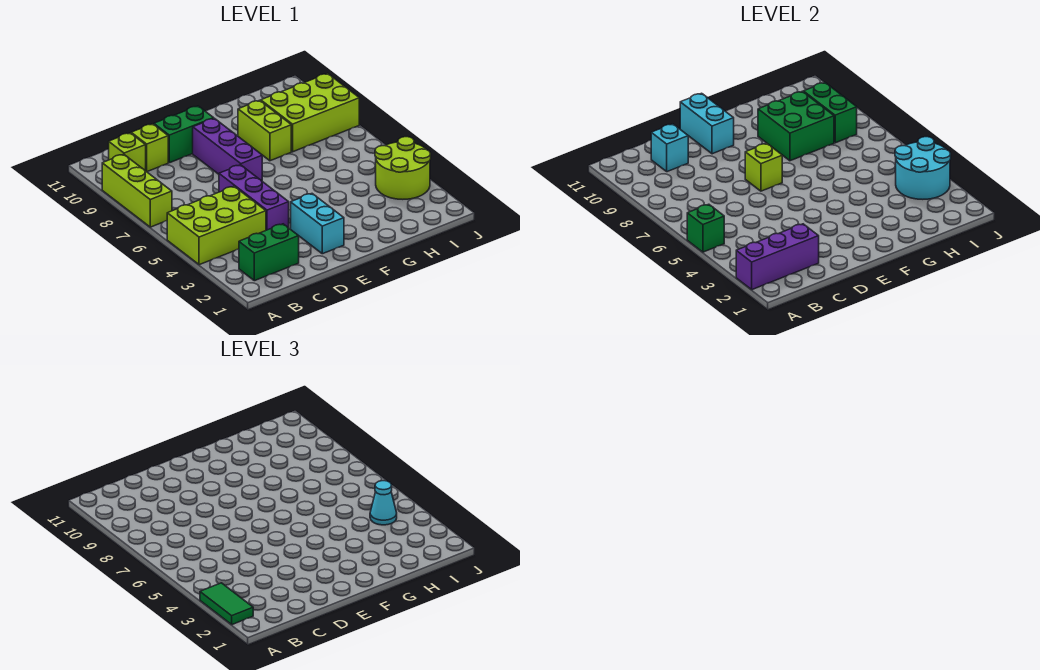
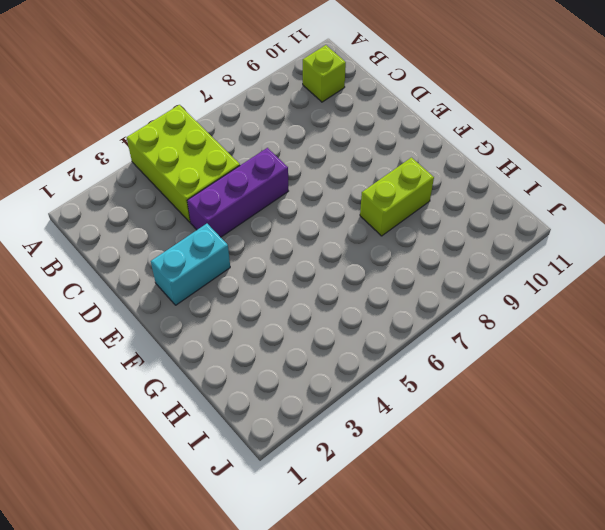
none -> lime 1x3 brick [102,154,172,227]
none -> green 1x2 brick [239,224,299,281]
none -> lime 1x1 brick [131,124,168,172]

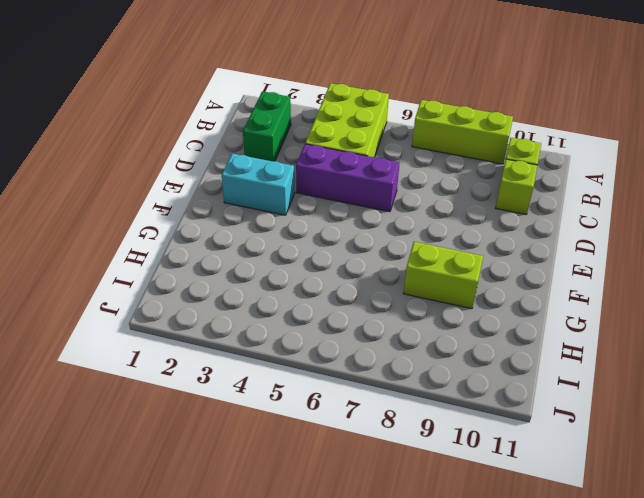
none -> green 1x2 brick [154,106,214,163]
none -> purple 1x3 brick [193,118,262,181]
none -> lime 2x3 brick [261,73,359,152]

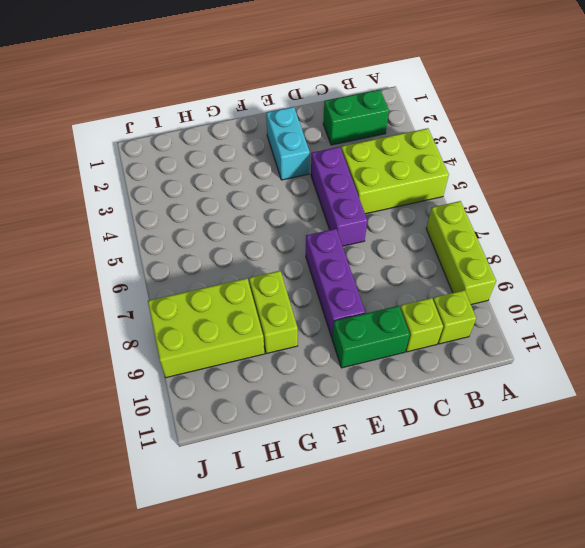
none -> lime 2x2 round brick [375,137,431,199]
none -> purple 1x3 brick [736,224,819,290]
none -> green 1x1 brick [687,204,724,252]

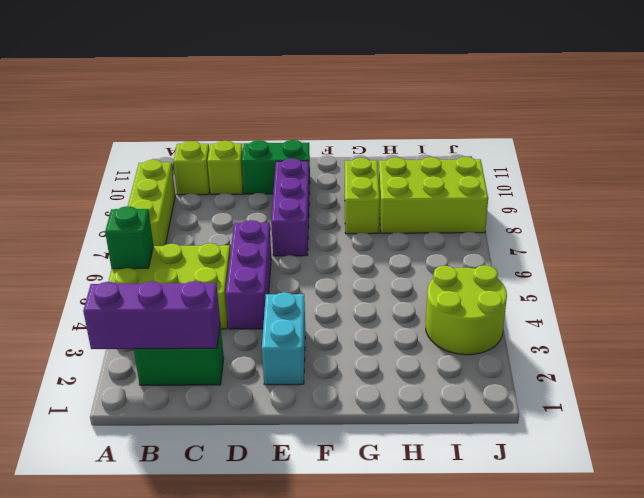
none -> cyan 1x1 brick [651,124,688,172]
none -> lime 1x1 brick [745,143,782,191]
none -> cyan 1x2 brick [680,93,734,154]

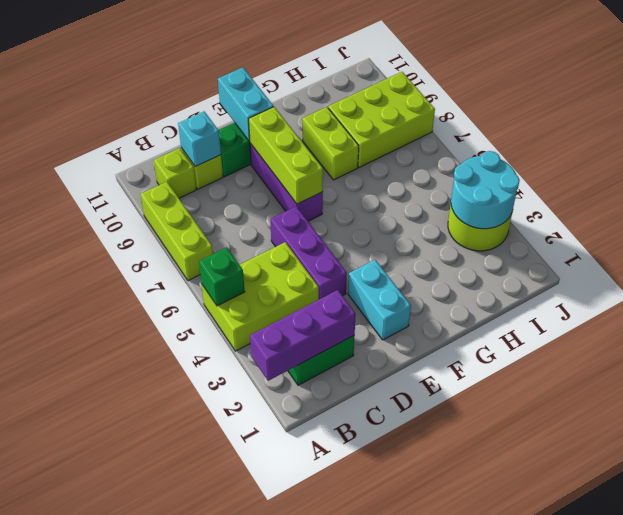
lime 1x3 brick [249,107,323,204] -> lime 1x1 brick [745,143,782,191]
none -> green 2x2 brick [758,91,834,161]
none -> green 1x2 brick [803,83,857,143]
none -> green 1x2 tile [200,583,253,625]

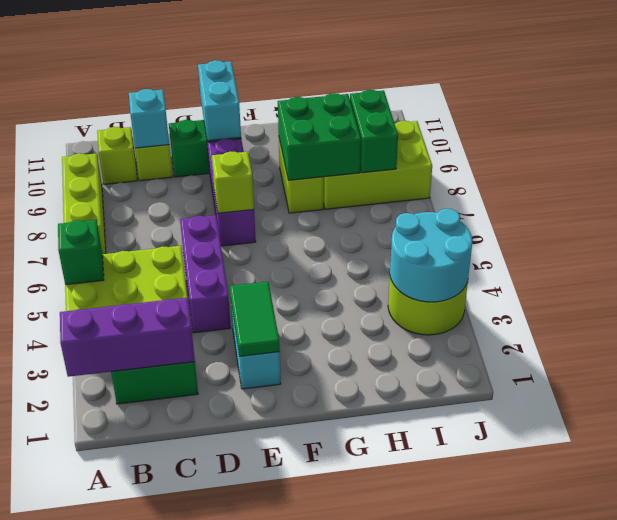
green 1x2 tile [230,282,280,356] -> green 1x2 tile moved to [200,583,253,625]
none -> cyan 1x1 cone [370,481,397,525]

